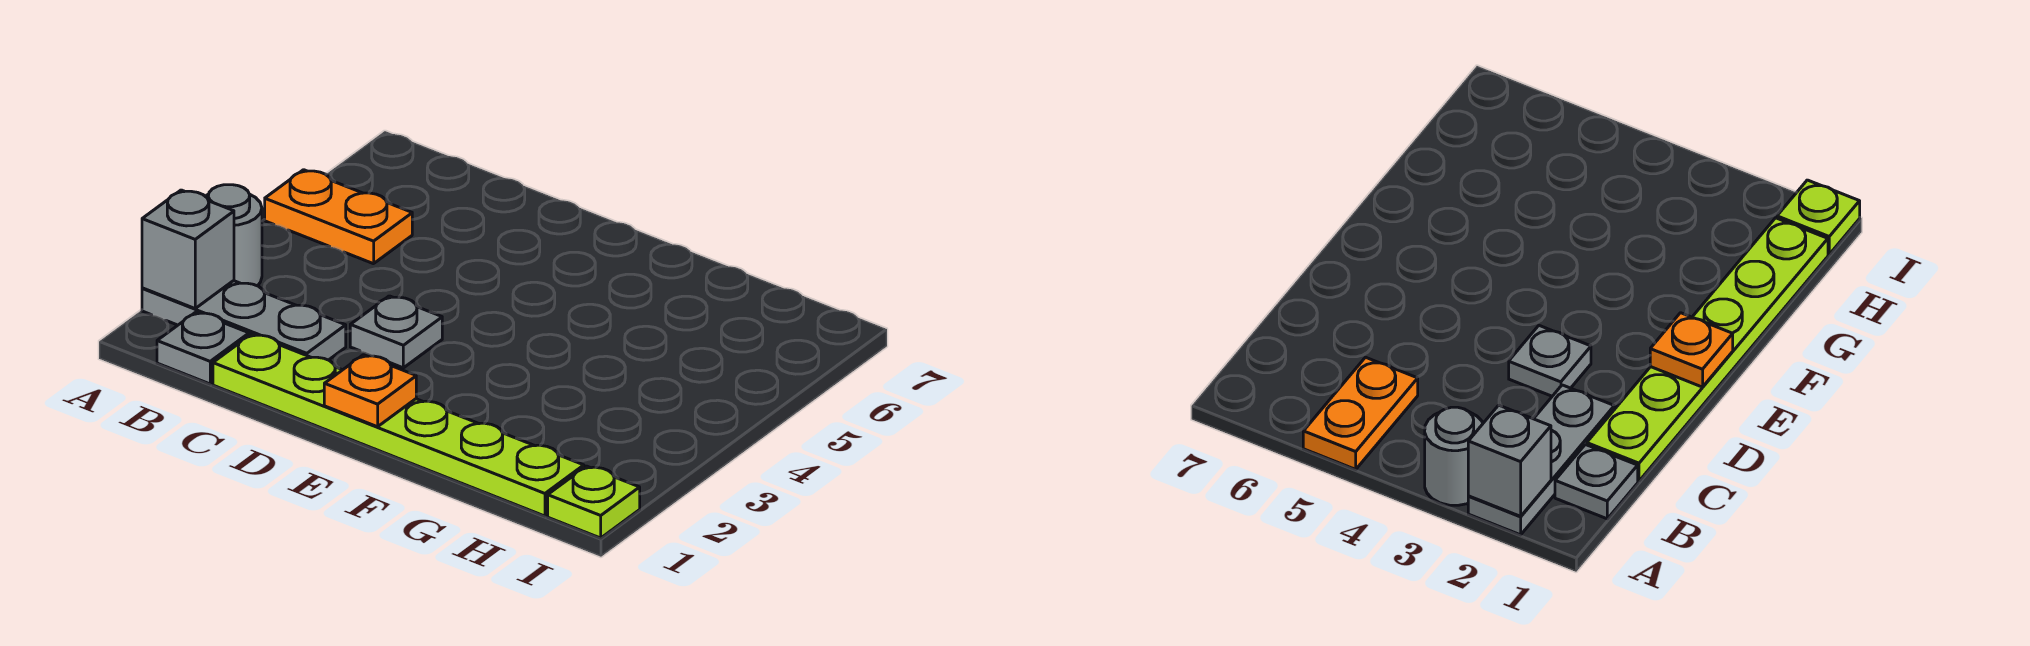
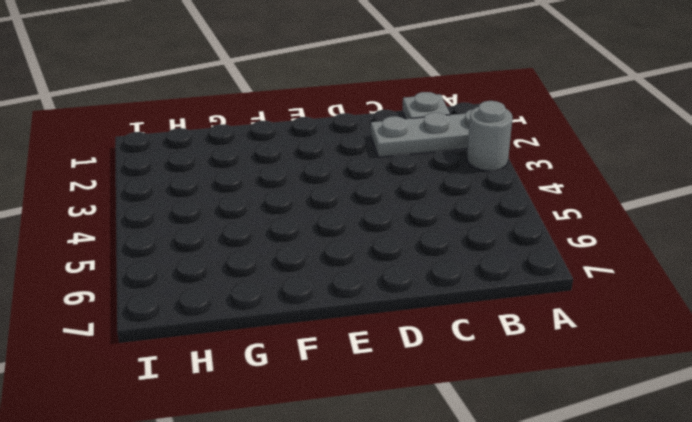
none -> orange 1x2 plate [265,170,412,264]
none -> lime 1x6 plate [213,334,584,516]

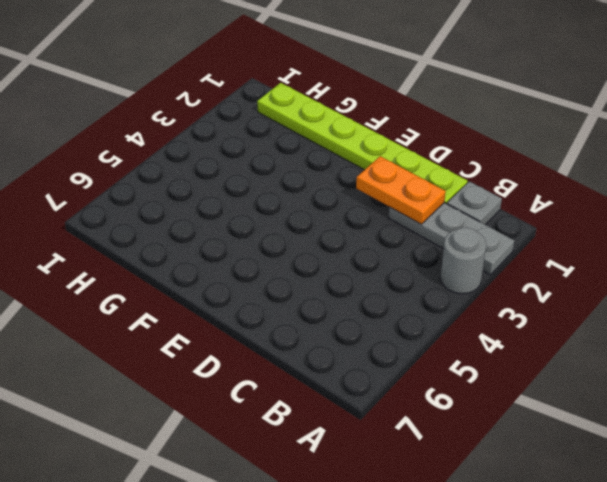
orange 1x2 plate [356,156,446,224] -> orange 1x2 plate moved to [265,170,412,264]
none -> grey 1x1 plate [350,296,442,368]
none -> lime 1x1 plate [548,466,640,538]

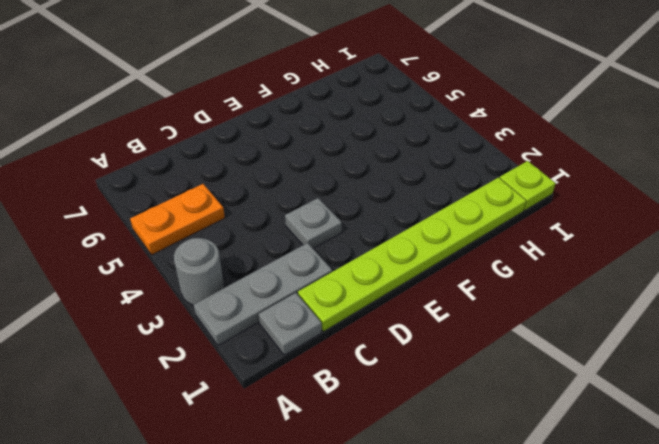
none -> grey 1x1 brick [142,190,234,308]
none -> orange 1x1 plate [324,355,416,427]

